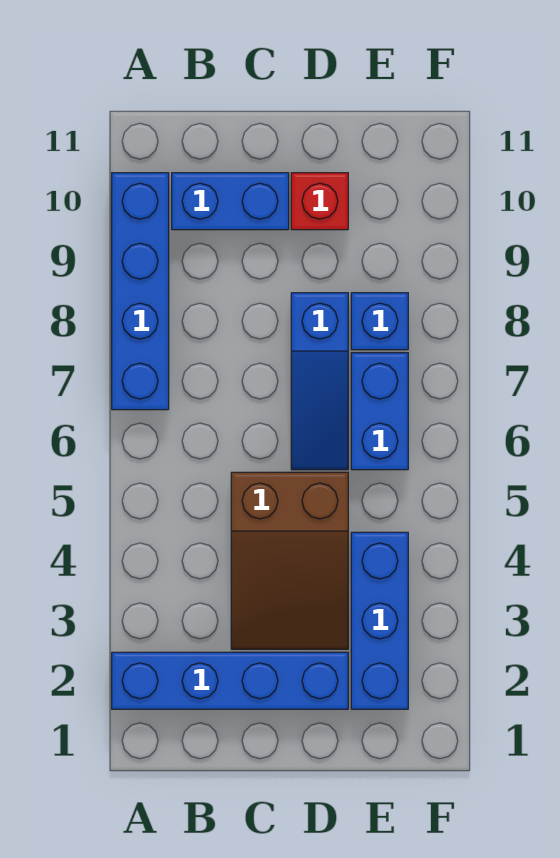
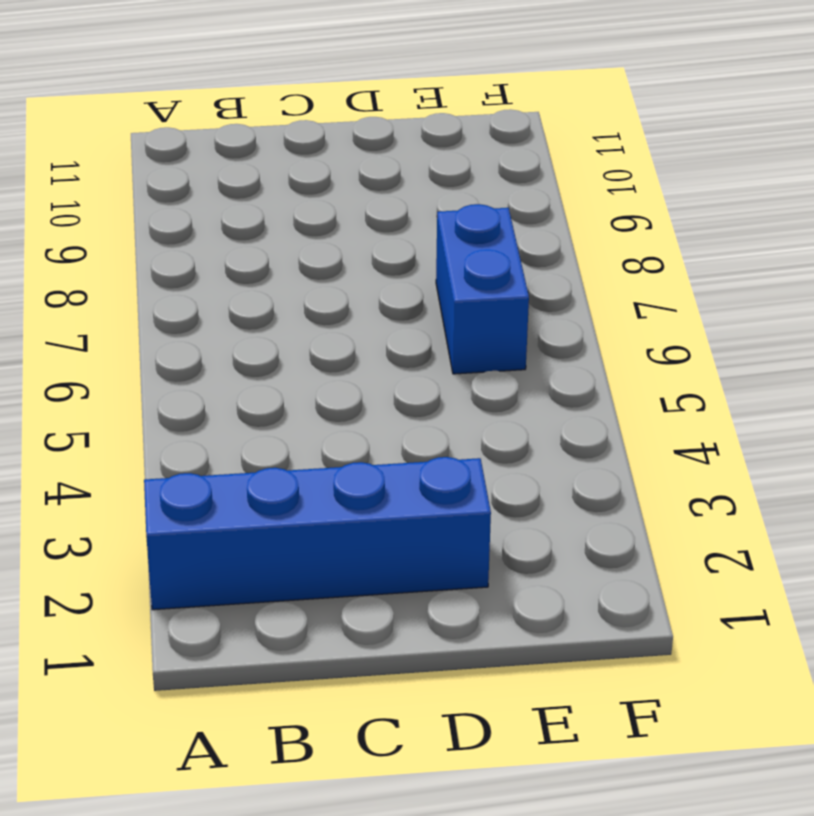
none -> blue 1x4 brick [112,173,169,410]
none -> blue 1x2 brick [172,173,289,230]

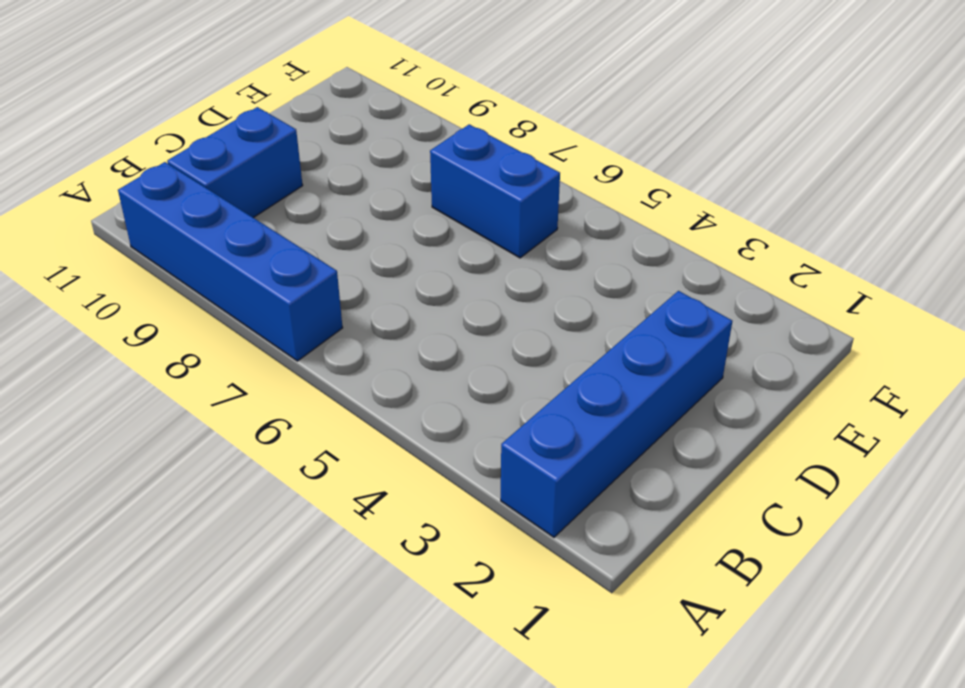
none -> brown 2x3 slope [231,472,348,649]
none -> blue 1x3 slope [291,293,348,470]

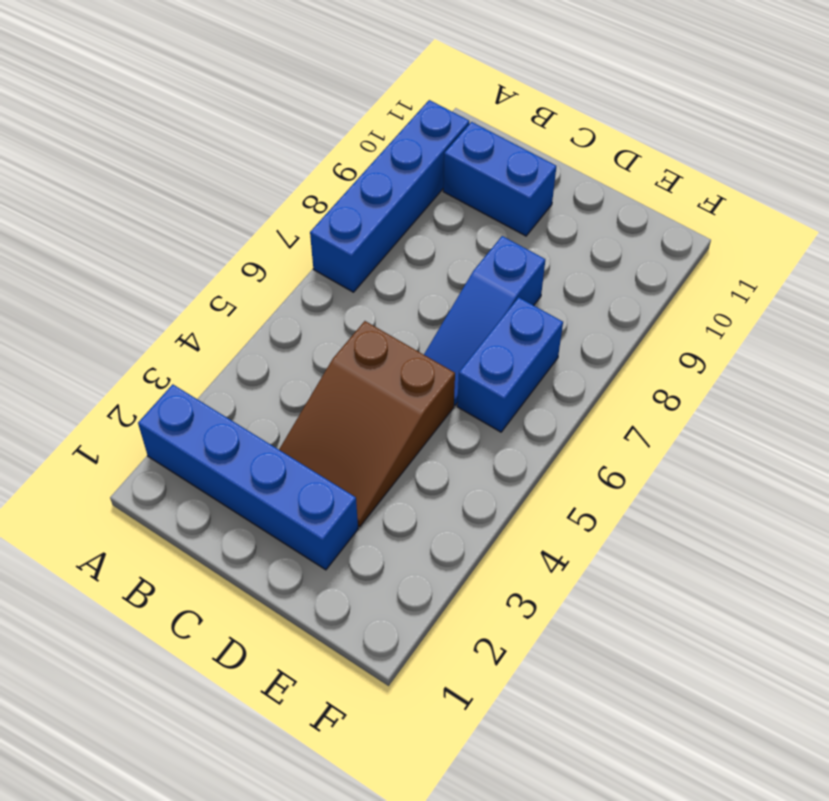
none -> red 1x1 brick [291,173,348,230]
none -> blue 1x3 brick [351,532,408,709]

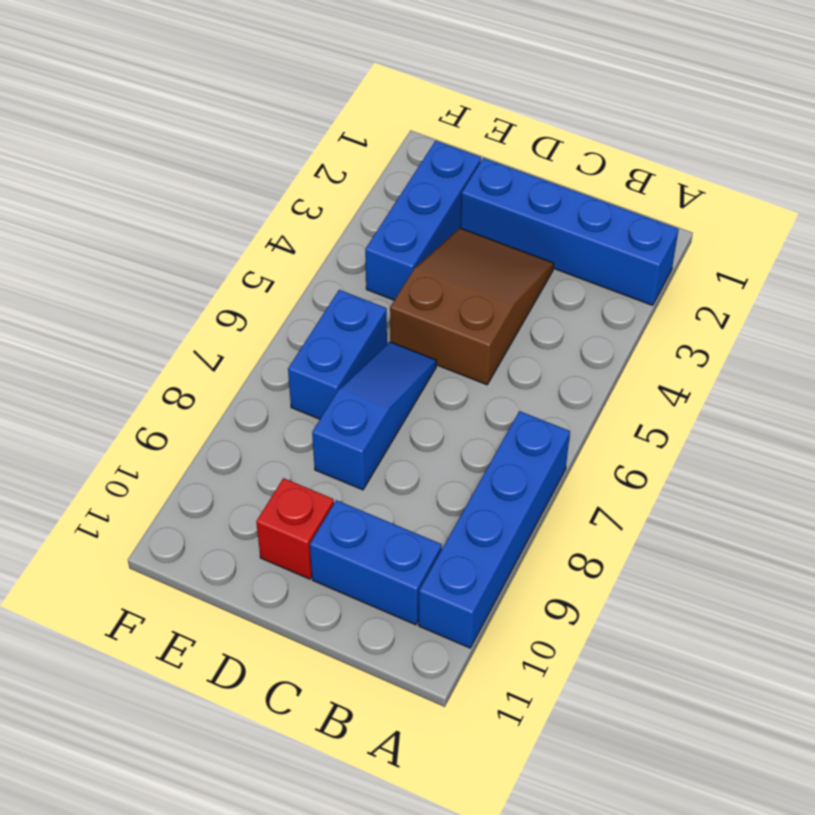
none -> blue 1x1 brick [351,293,408,350]

